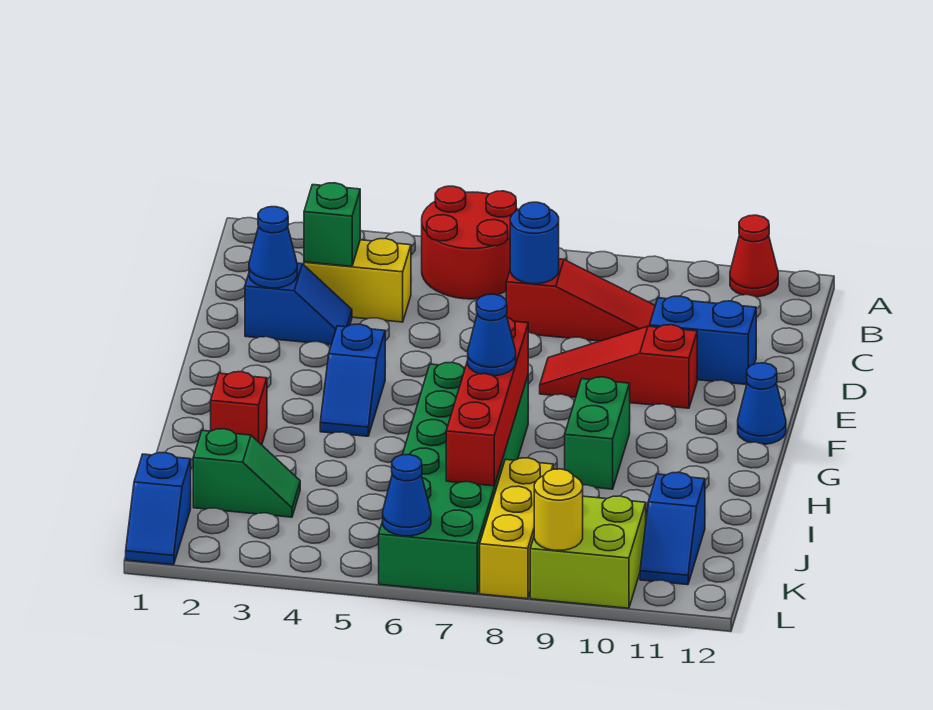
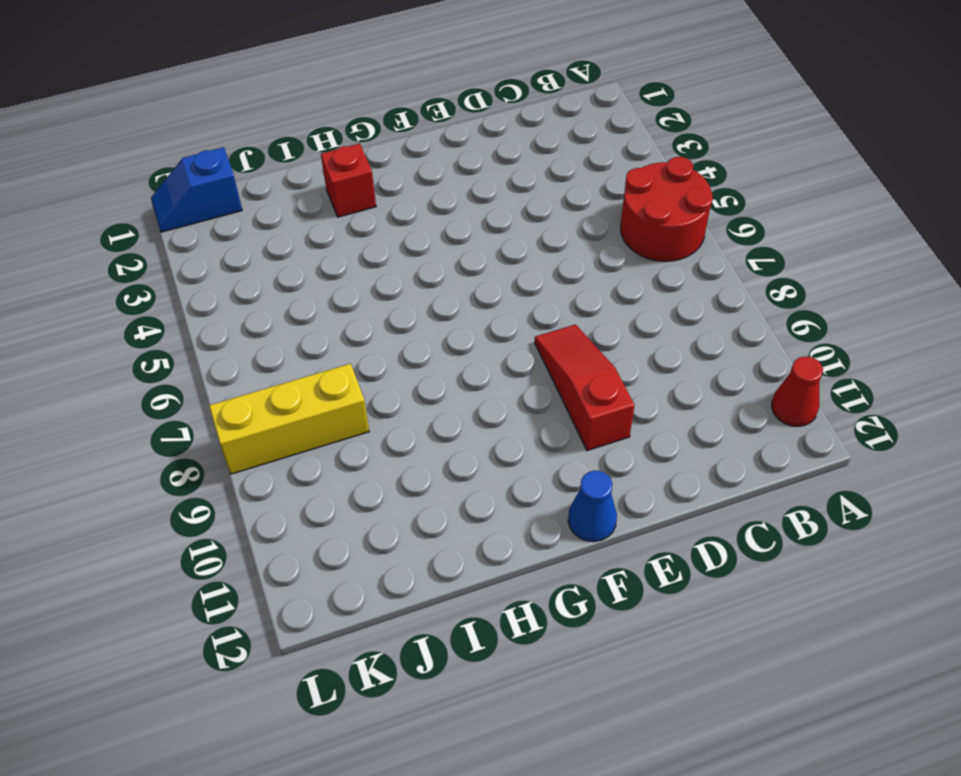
none -> yellow 1x2 brick [304,238,411,322]
none -> red 1x3 slope [506,259,655,341]
none -> blue 1x2 slope [245,263,352,345]

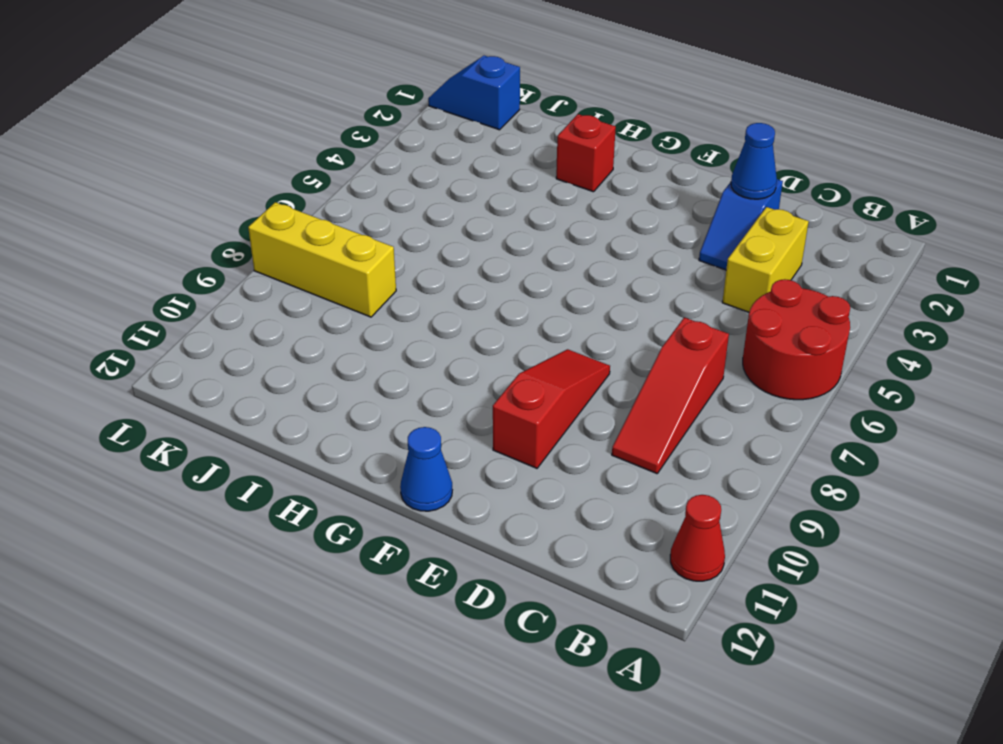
none -> blue 1x2 brick [650,296,756,385]
none -> blue 1x2 slope [320,324,385,436]
none -> green 2x6 brick [379,362,528,594]

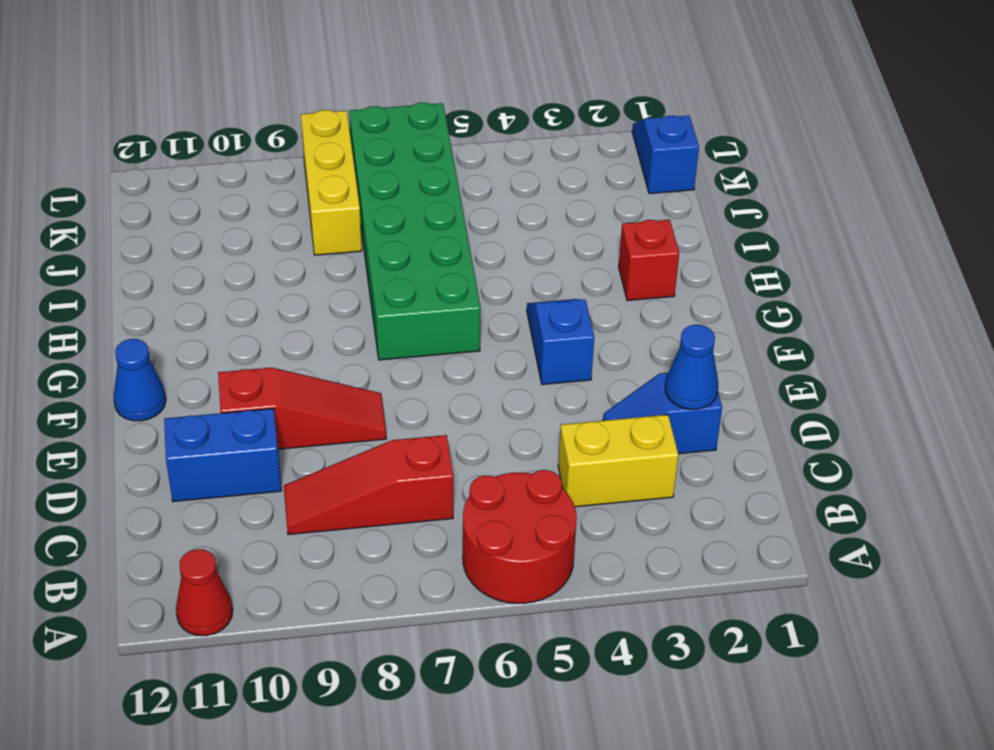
none -> green 1x2 brick [565,377,630,489]
none -> green 1x2 slope [193,429,300,517]
none -> blue 1x2 slope [640,472,705,585]

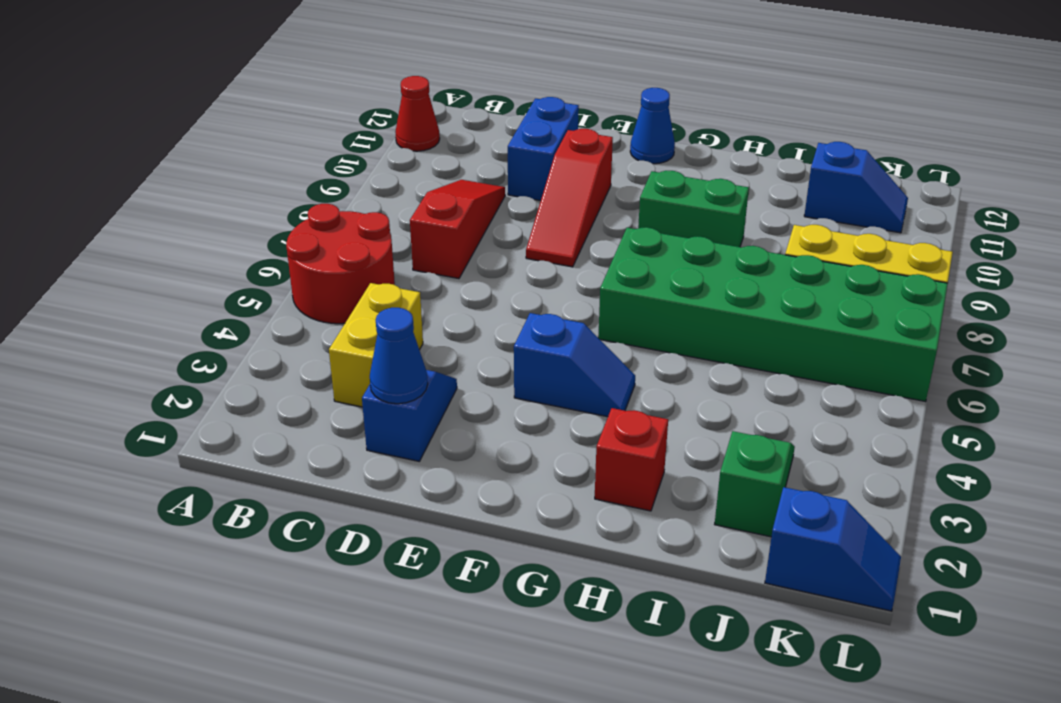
none -> lime 2x2 brick [530,496,646,608]
none -> green 1x1 brick [304,183,360,266]
none -> blue 1x1 round brick [510,202,559,284]

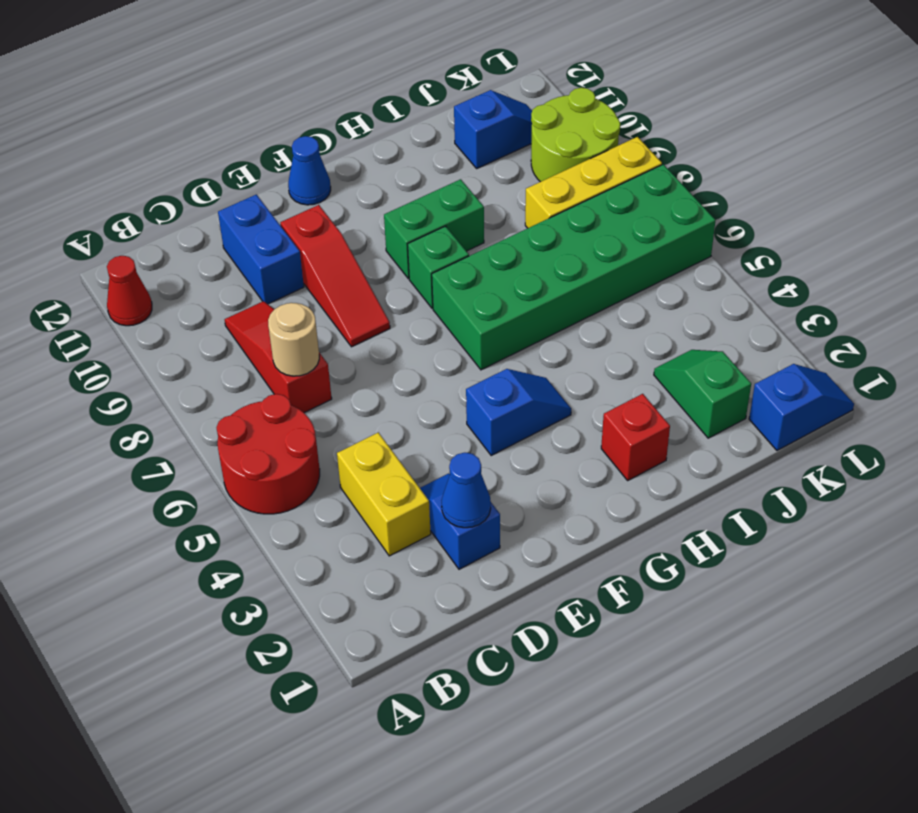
tan 1x1 round brick [268,303,319,376] -> blue 1x1 round brick [510,202,559,284]
green 1x1 brick [408,226,469,308] -> green 1x1 brick moved to [304,183,360,266]
lime 2x2 round brick [531,88,620,182] -> lime 2x2 brick [530,496,646,608]
none -> red 1x4 brick [446,318,528,486]
none -> blue 1x1 cone [383,454,431,536]
none -> yellow 1x1 round brick [534,469,583,550]

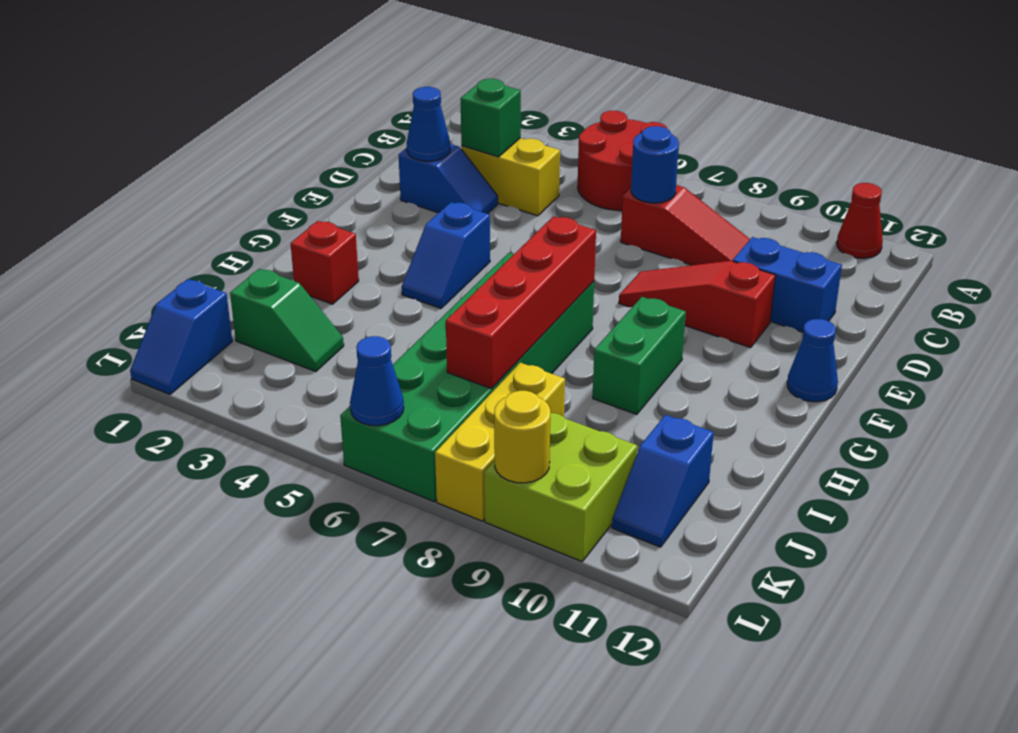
none -> blue 1x1 cone [468,294,516,376]

